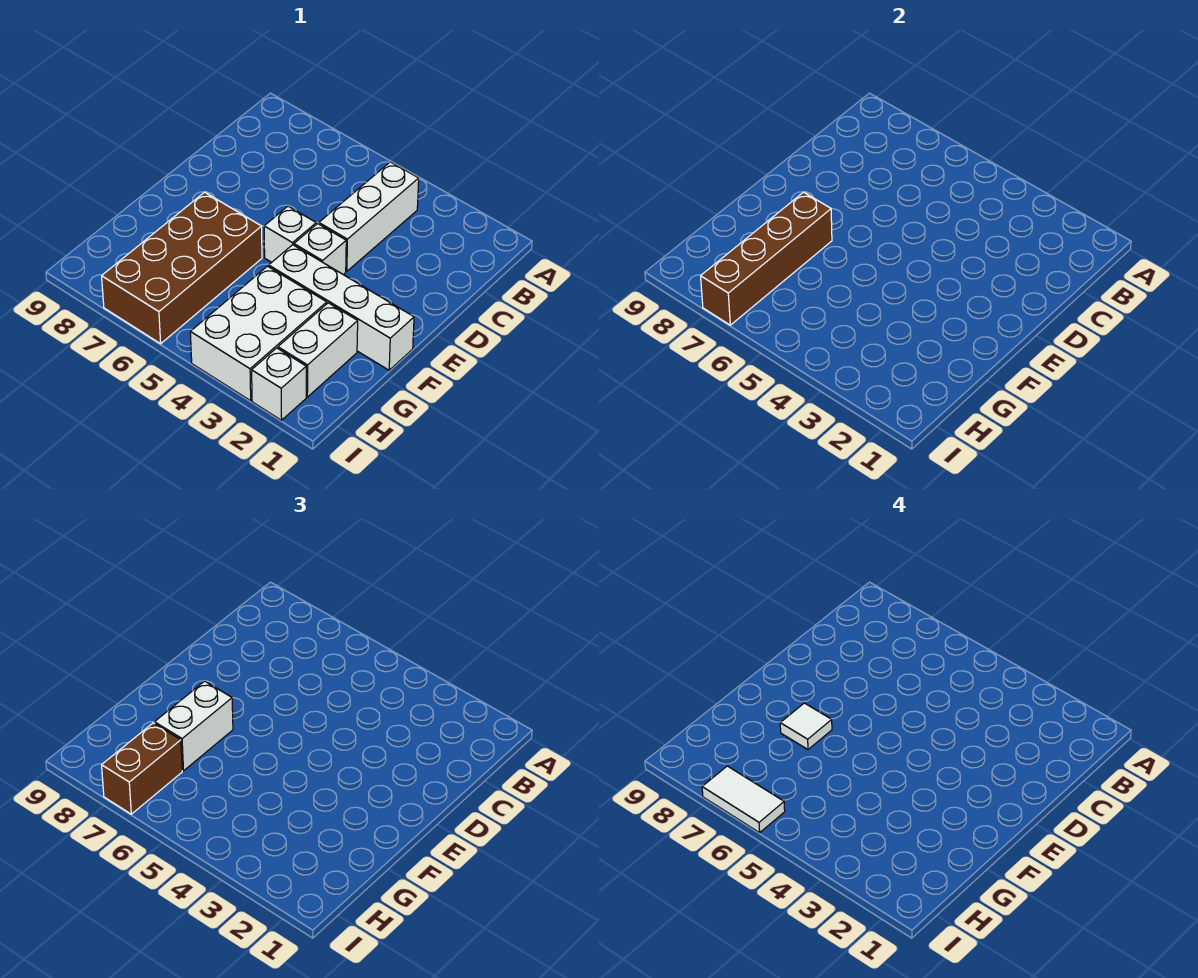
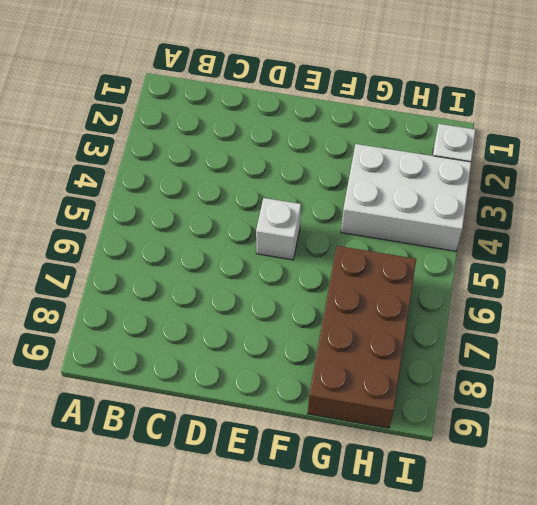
brown 2x4 brick [308,246,416,428] -> brown 2x4 brick turned to [102,192,262,344]
none -> white 1x3 brick [319,162,419,271]
none -> white 1x1 brick [294,224,346,275]
none -> white 1x4 brick [269,245,414,370]

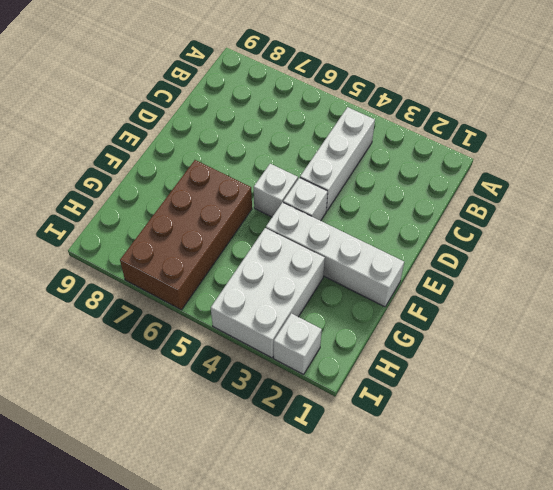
none -> white 1x2 brick [278,303,358,397]
none -> brown 1x4 brick [701,192,832,325]
none -> white 1x2 brick [154,681,233,771]

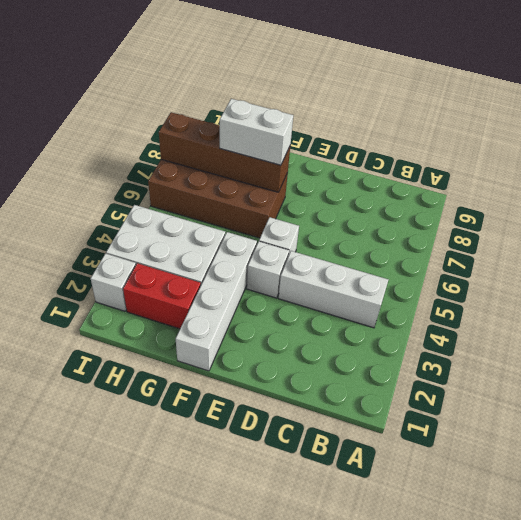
red 1x2 brick [123,263,201,329] -> white 1x2 brick [278,303,358,397]
none -> brown 1x2 brick [102,723,182,814]
none -> white 1x1 tile [780,703,832,749]
none -> white 1x2 tile [702,766,785,833]

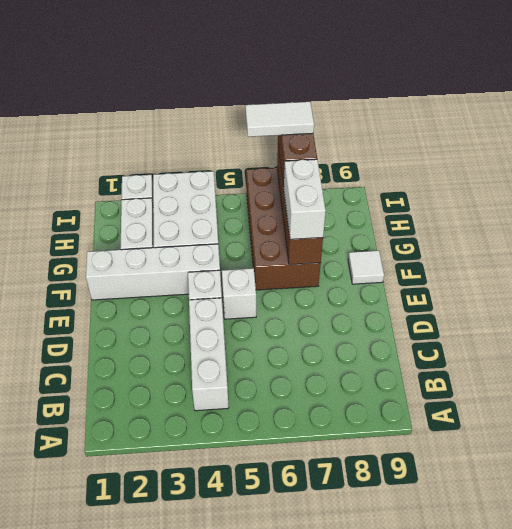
white 1x1 tile [348,251,384,284] -> white 1x1 tile moved to [780,703,832,749]

